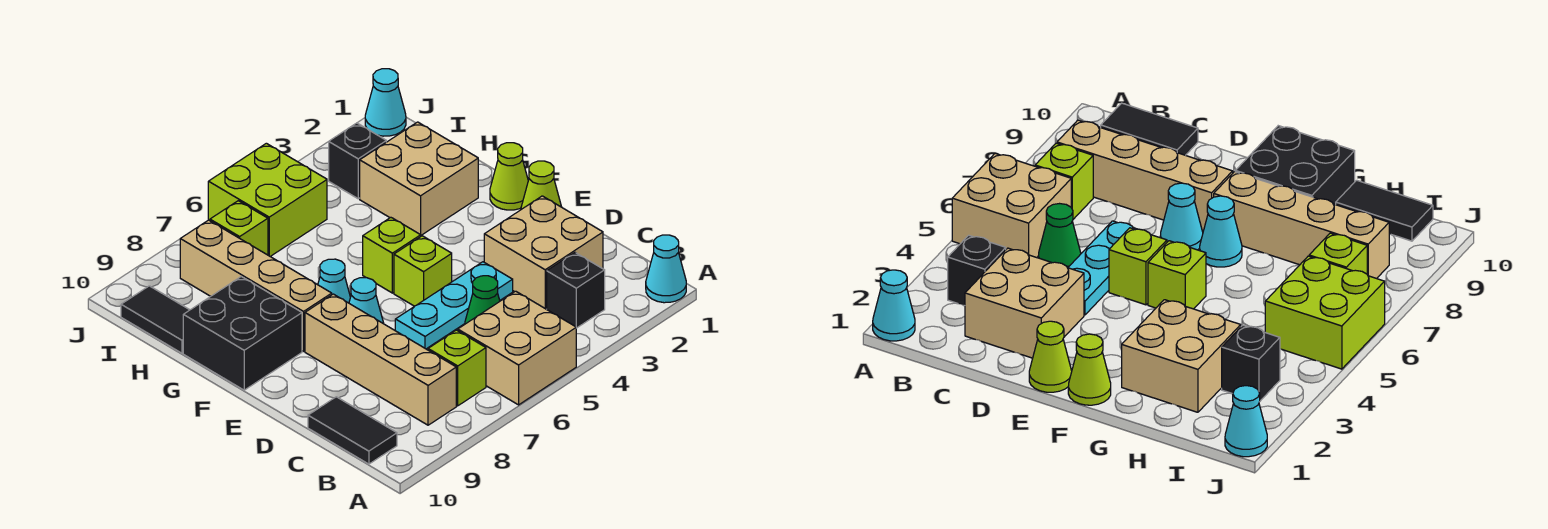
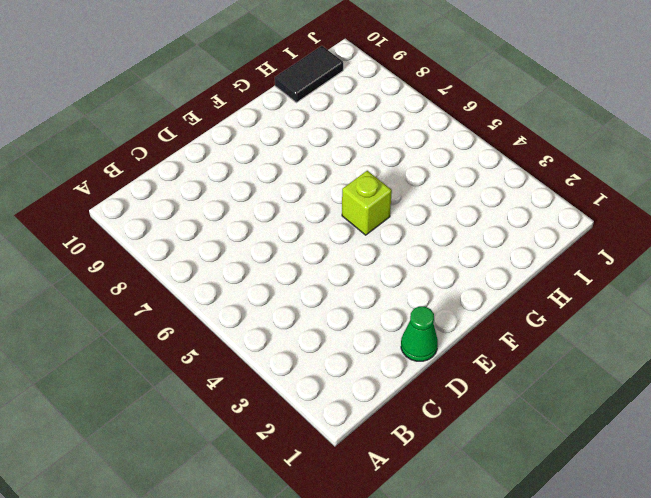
green 1x1 cone [401,306,438,361] -> green 1x1 cone moved to [465,276,500,324]
none -> cyan 1x1 cone [646,235,686,303]
none -> tan 2x2 brick [458,291,576,405]
none -> black 1x1 brick [547,253,605,328]

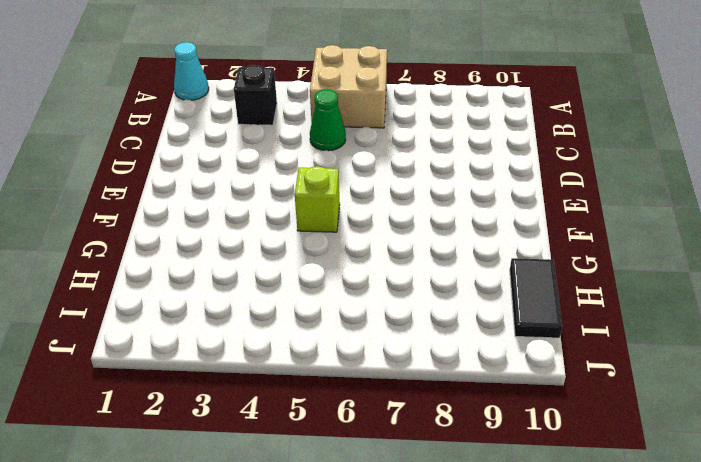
none -> lime 1x1 brick [428,330,486,406]
none -> tan 1x4 brick [305,294,456,425]
none -> black 1x2 tile [308,397,397,464]

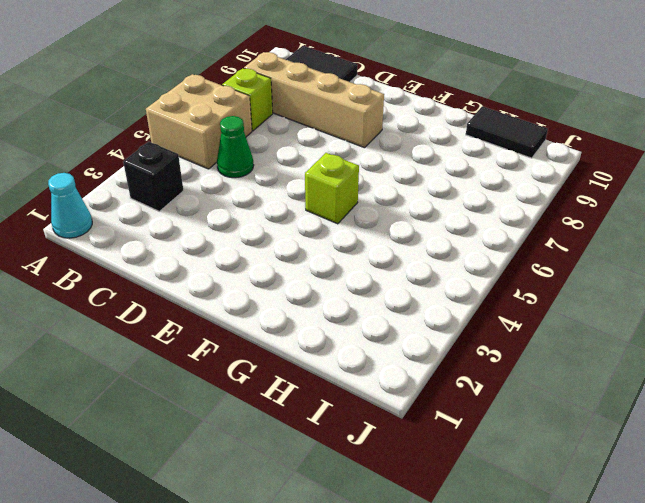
none -> tan 2x2 brick [484,196,603,309]
none -> cyan 1x3 plate [395,262,513,349]
none -> lime 1x1 cone [521,161,561,209]

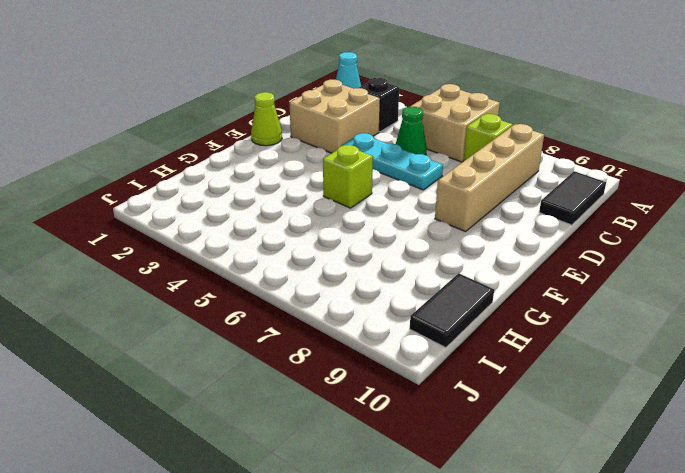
none -> lime 1x1 brick [394,236,452,306]
none -> cyan 1x1 cone [349,278,384,324]
none -> lime 1x1 cone [490,143,528,210]

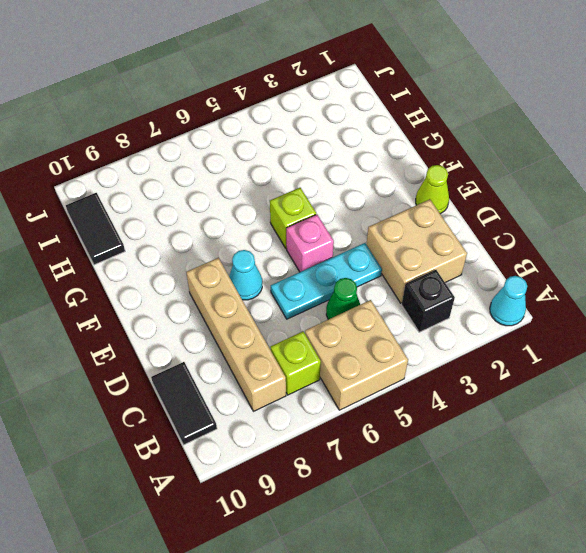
pink 1x1 brick [286,214,334,272] -> lime 1x1 brick [394,236,452,306]
none -> lime 1x1 cone [490,143,528,210]
none -> cyan 1x1 cone [318,259,350,303]
none -> tan 1x4 brick [180,220,332,351]

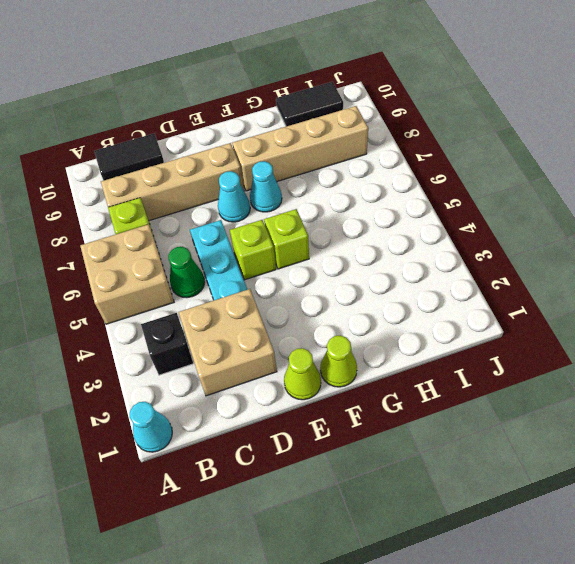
none -> black 2x2 brick [183,277,302,390]
none -> tan 2x2 brick [360,122,478,235]
none -> black 1x1 brick [329,123,386,199]

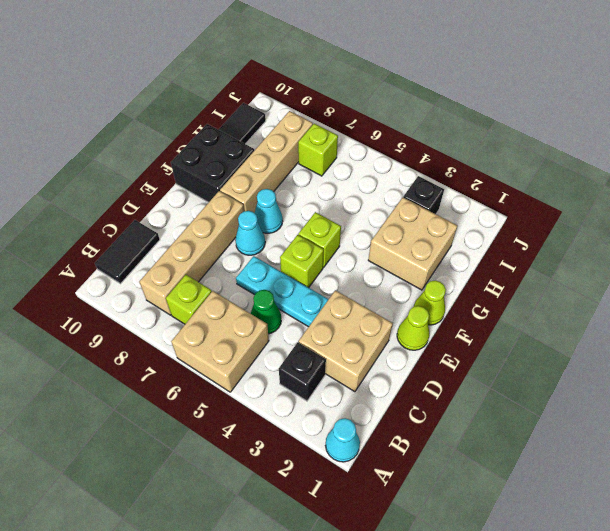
none -> lime 2x2 brick [208,143,327,257]
none -> cyan 1x1 cone [365,69,406,136]

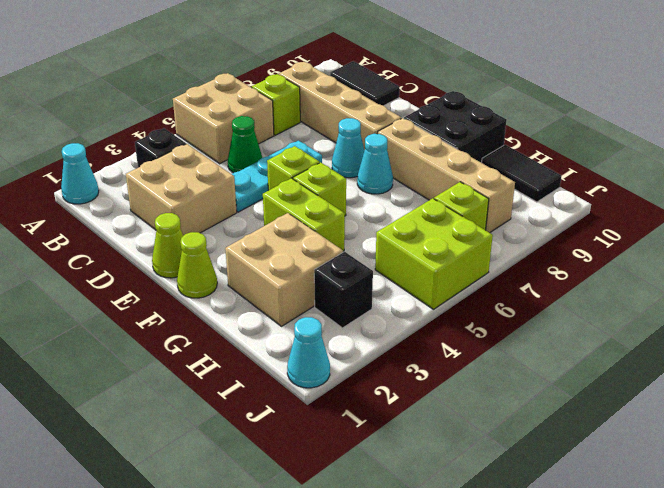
lime 1x2 brick [263,178,345,251] -> none

